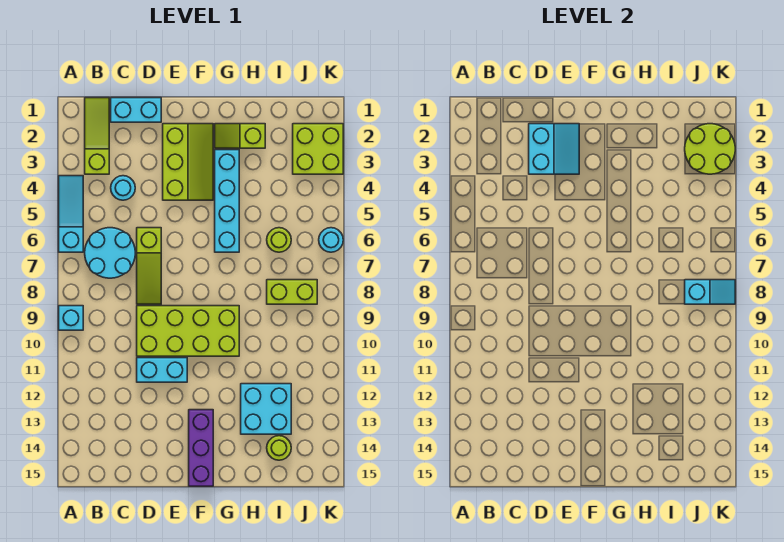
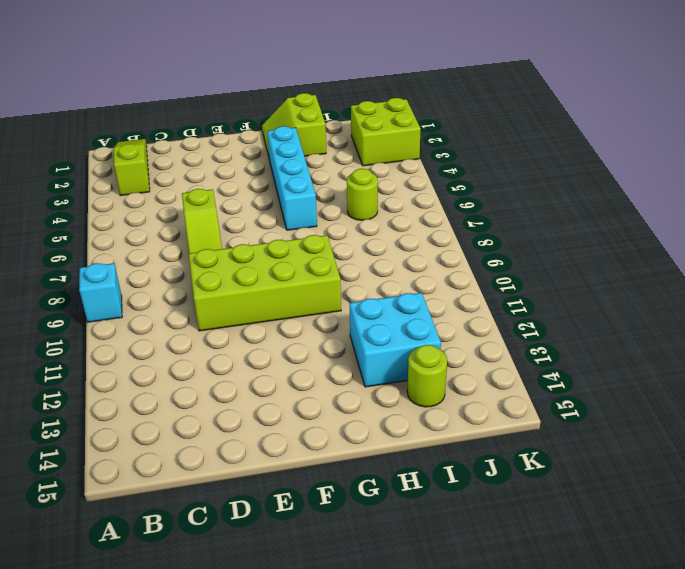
lime 2x2 slope [262,93,326,160] -> lime 1x2 slope [215,124,265,148]
none -> cyan 1x3 slope [59,176,83,252]
none -> cyan 2x2 round brick [85,228,135,278]
none -> cyan 1x2 brick [111,98,161,122]

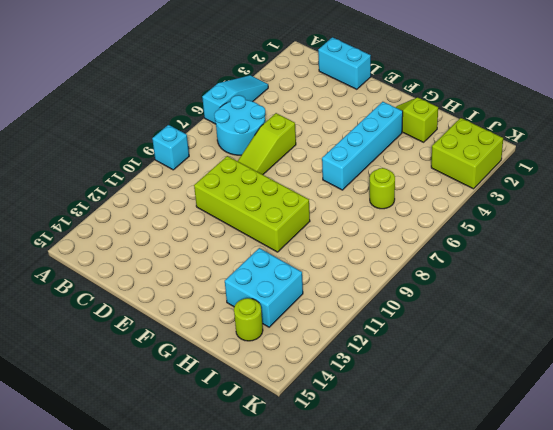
none -> lime 1x3 slope [85,98,109,174]
none -> cyan 1x1 round brick [111,176,135,200]
none -> cyan 1x2 brick [137,358,187,382]

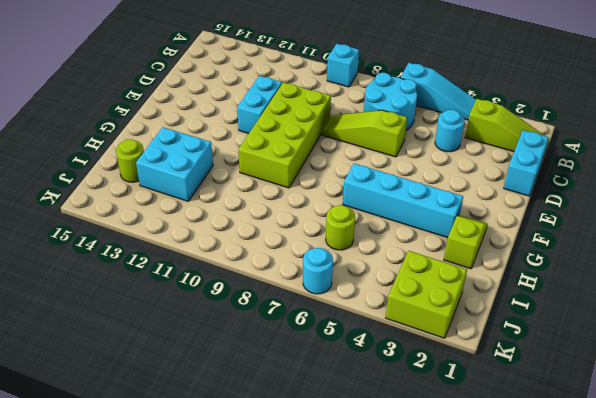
none -> lime 2x3 slope [163,124,213,200]
none -> purple 1x3 brick [189,410,213,486]
none -> lime 1x2 brick [267,280,317,304]

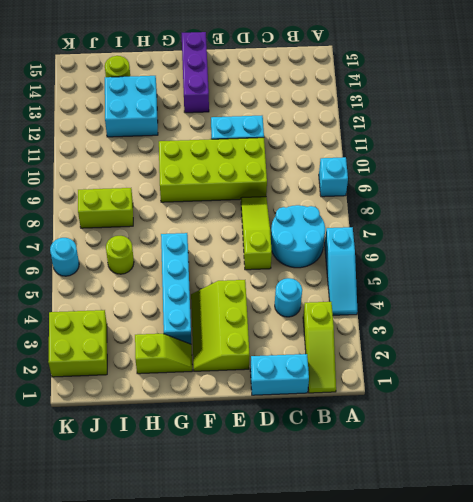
none -> cyan 2x2 slope [529,124,579,174]
none -> lime 2x2 round brick [685,124,735,174]
none -> cyan 1x2 slope [685,280,735,304]

